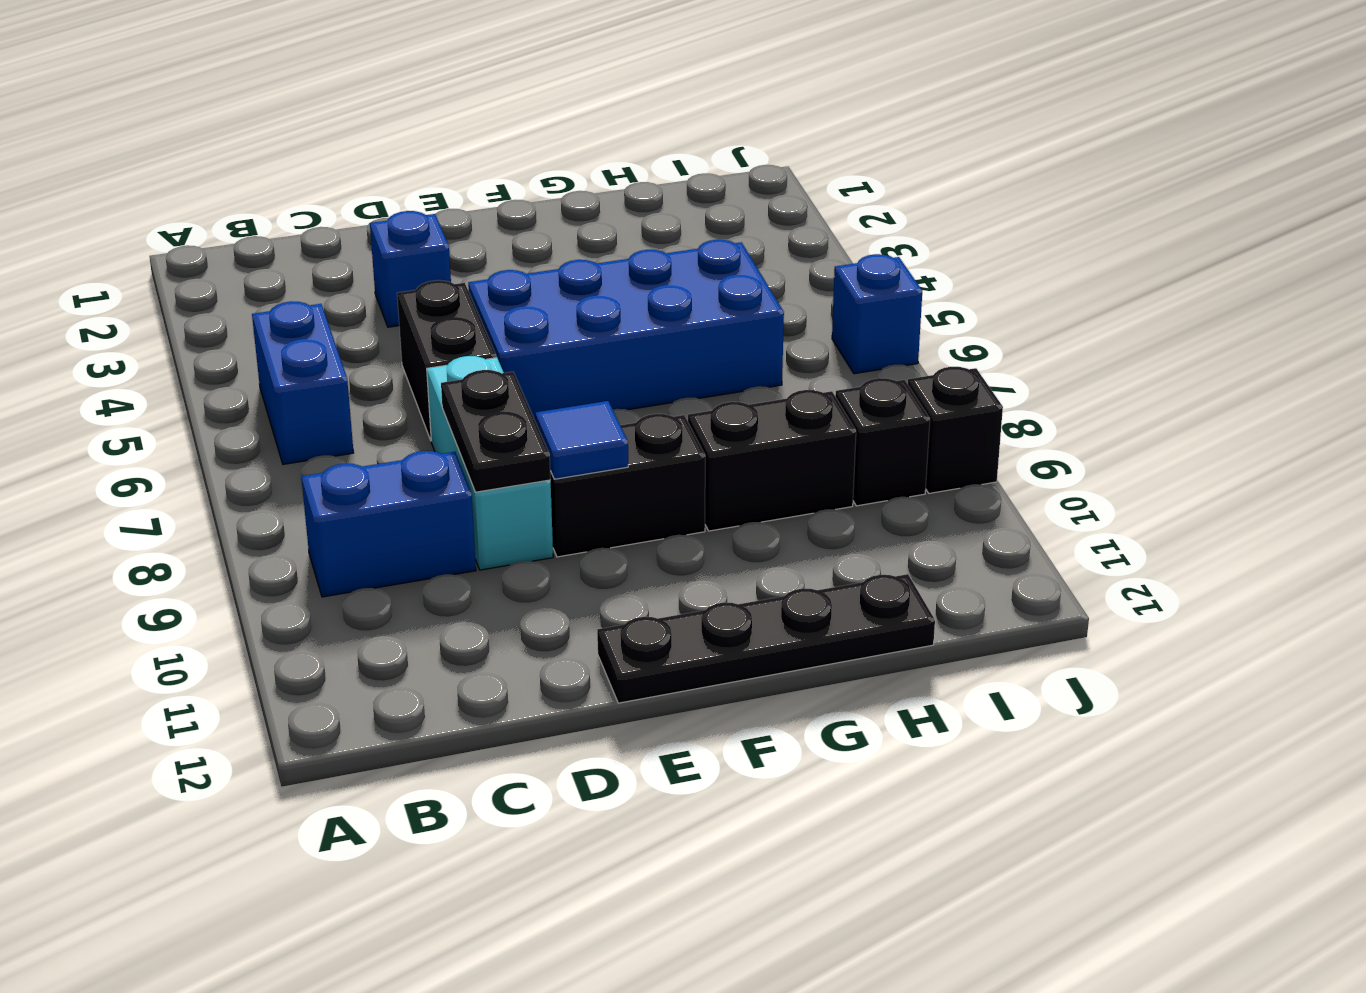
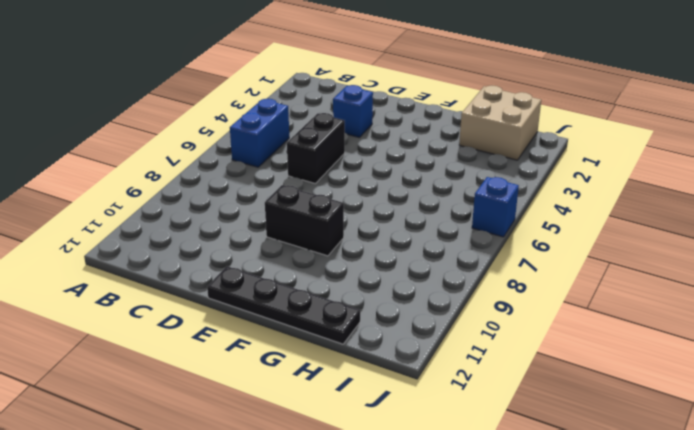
tan 2x2 brick [459,86,541,160] -> none
none -> blue 1x2 brick [301,451,476,597]
none -> cyan 1x3 brick [427,356,553,570]
none -> blue 2x4 brick [468,240,784,422]

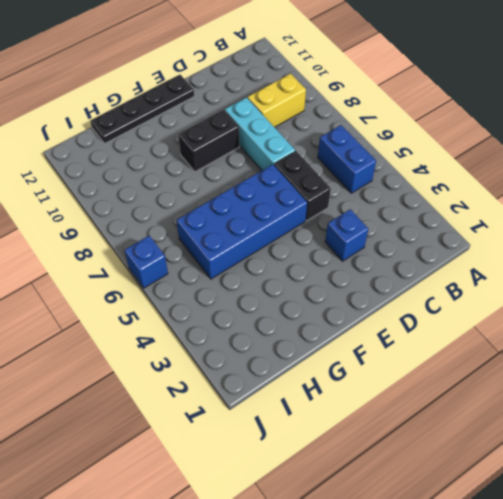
yellow 1x2 brick [248,74,306,127] -> blue 1x2 brick [301,451,476,597]
none -> black 1x2 brick [688,390,856,531]
none -> black 1x1 brick [835,378,930,506]
none -> black 1x1 brick [908,367,1003,493]

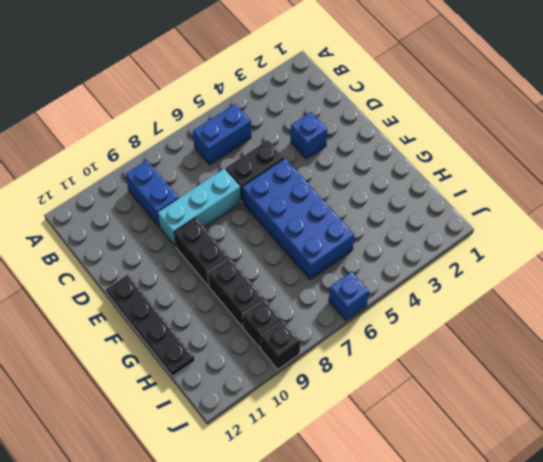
none -> black 1x2 plate [441,370,551,492]
none -> blue 1x1 tile [535,401,628,479]

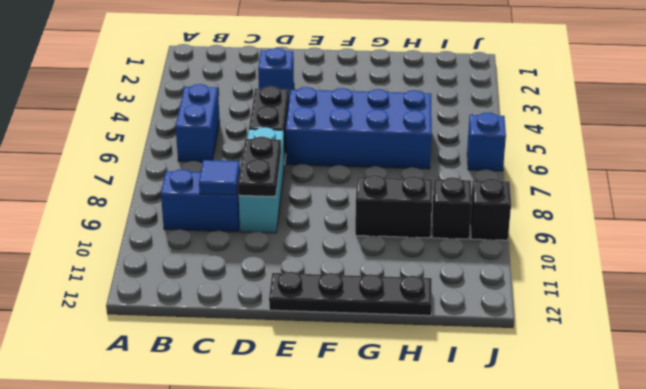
blue 1x1 tile [199,160,240,195] -> blue 1x1 tile moved to [535,401,628,479]
none -> black 1x2 brick [550,414,705,557]

